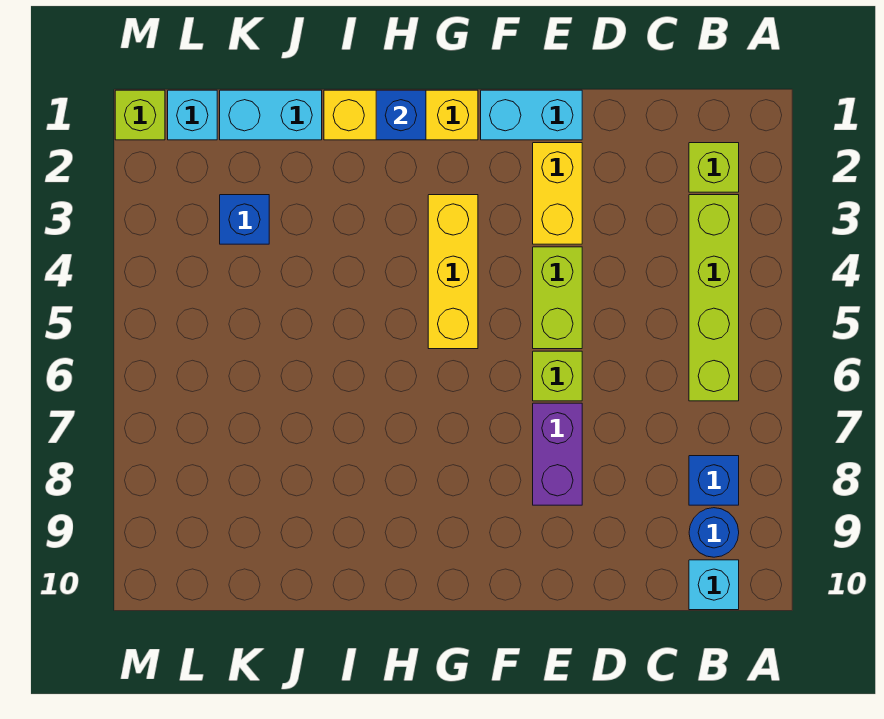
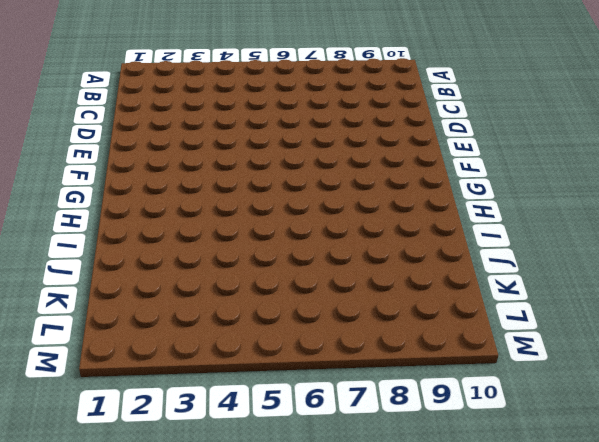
none -> lime 1x1 brick [689,143,739,192]
none -> lime 1x4 brick [689,195,739,401]
none -> blue 1x1 brick [689,456,739,505]

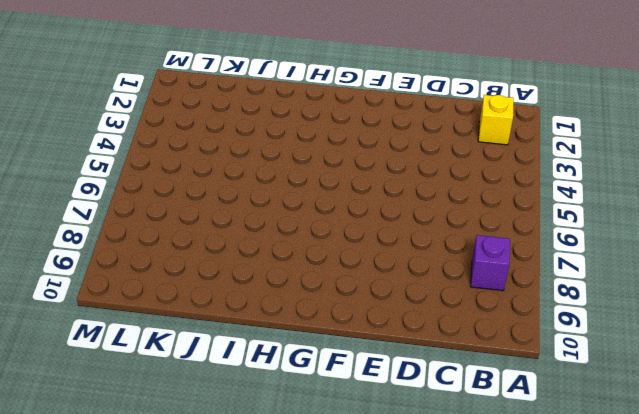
yellow 1x1 brick [478,95,514,145] -> lime 1x1 brick [689,143,739,192]
purple 1x1 brick [470,235,510,291] -> blue 1x1 brick [689,456,739,505]
none -> lime 1x4 brick [689,195,739,401]
none -> blue 1x1 round brick [689,508,739,557]
none -> cyan 1x1 brick [689,560,739,610]

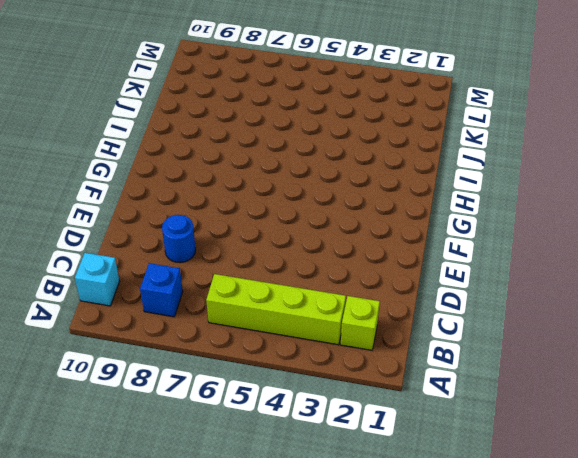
blue 1x1 round brick [162,215,196,263] -> blue 1x1 round brick moved to [689,508,739,557]
none -> cyan 1x2 brick [481,90,582,140]
none -> yellow 1x2 brick [533,143,582,244]
none -> lime 1x2 brick [533,247,582,349]

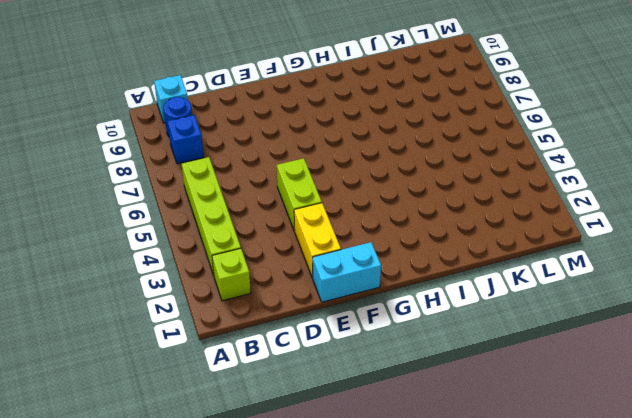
none -> lime 1x1 brick [533,351,582,401]
none -> purple 1x2 brick [533,403,582,505]
none -> yellow 1x3 brick [324,90,478,140]

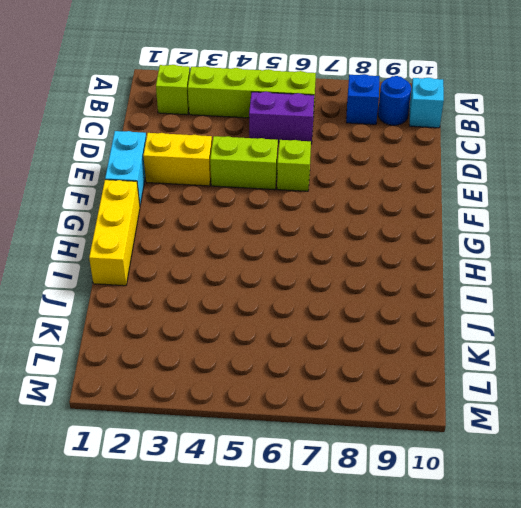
purple 1x2 brick [249,92,314,144] -> purple 1x2 brick moved to [533,403,582,505]
none -> yellow 1x3 brick [428,195,478,349]
none -> cyan 1x2 brick [220,90,322,140]
none -> blue 1x1 brick [220,195,269,244]

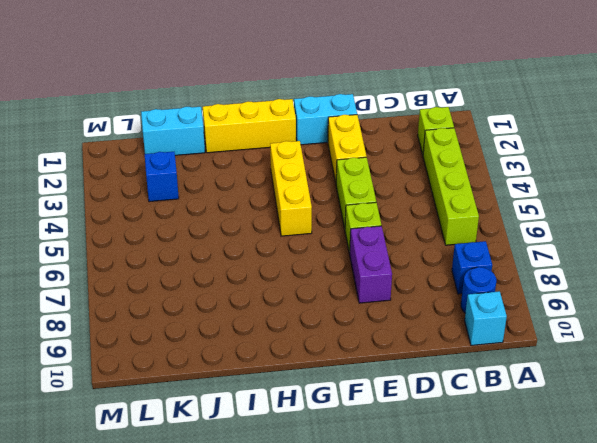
none -> cyan 1x1 brick [168,90,217,140]
none -> lime 1x1 brick [115,90,165,140]
none -> blue 1x1 brick [376,90,426,140]

